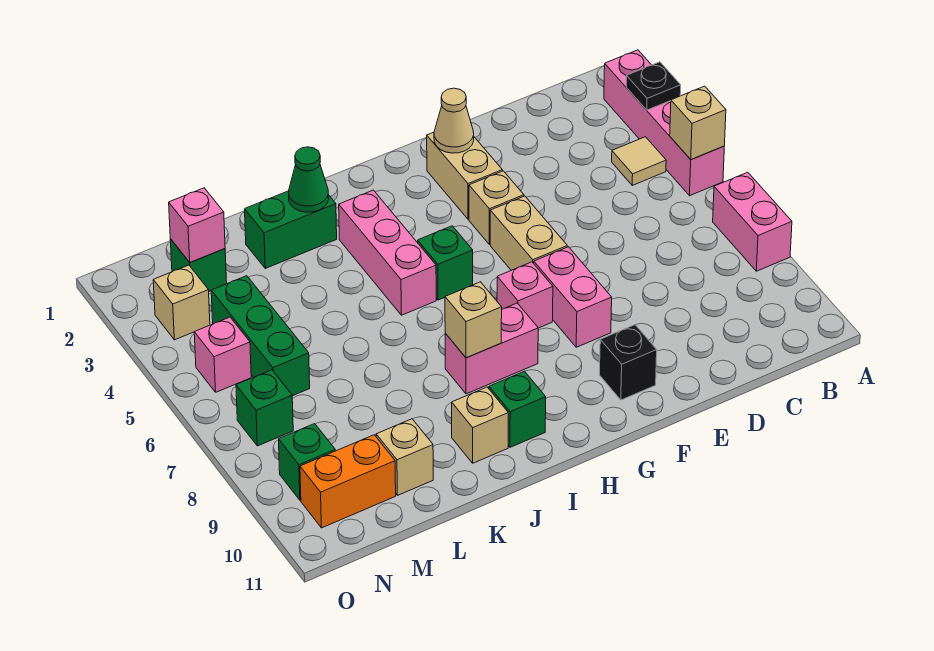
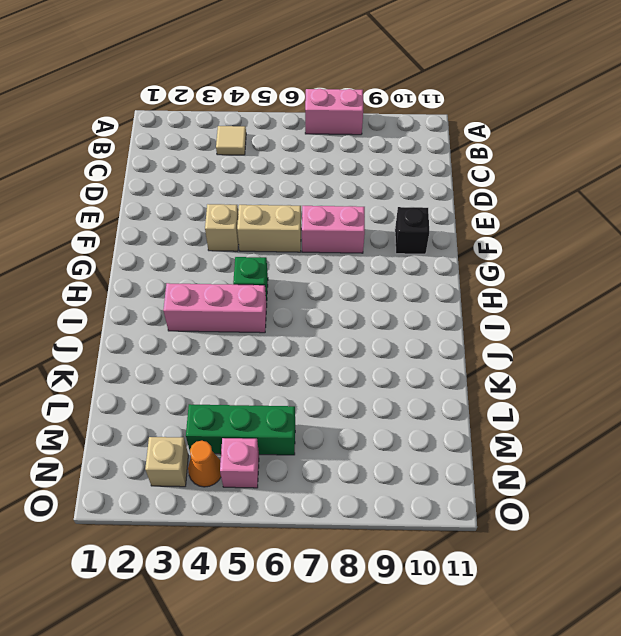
orange 1x1 cone [188,441,221,487] -> none
none -> pink 1x4 brick [604,50,724,196]
none -> tan 1x2 brick [427,132,502,219]
none -> pink 1x1 brick [497,262,553,328]

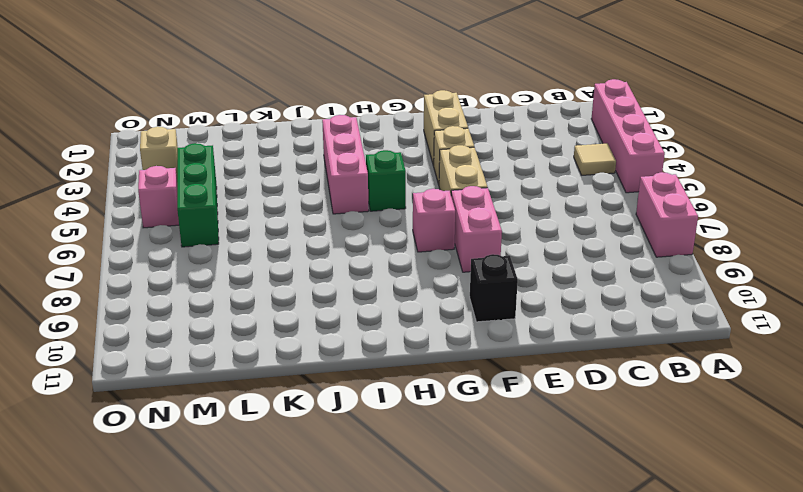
none -> pink 1x2 brick [445,303,538,394]
none -> green 1x1 brick [489,371,546,447]
none -> green 1x2 brick [245,191,337,268]

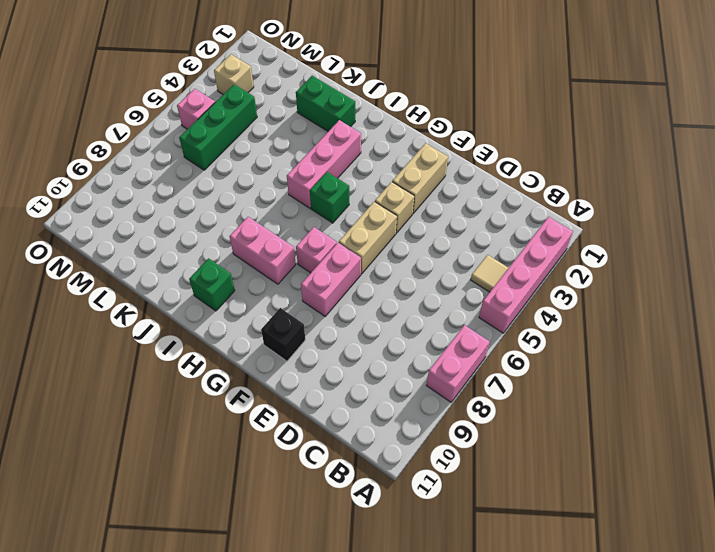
none -> tan 1x1 brick [452,387,508,463]
none -> tan 1x1 brick [376,419,433,495]
none -> green 1x1 brick [170,239,227,291]

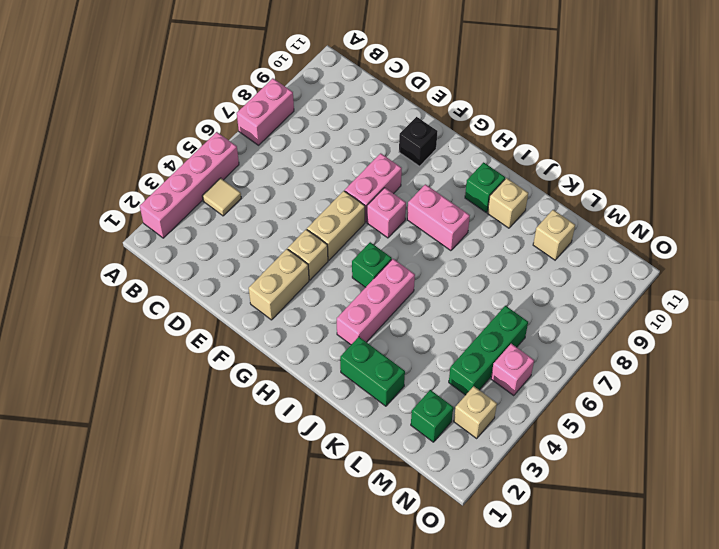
none -> orange 1x2 brick [300,435,396,528]
none -> green 1x1 brick [236,370,293,446]
none -> green 1x1 brick [279,424,335,500]

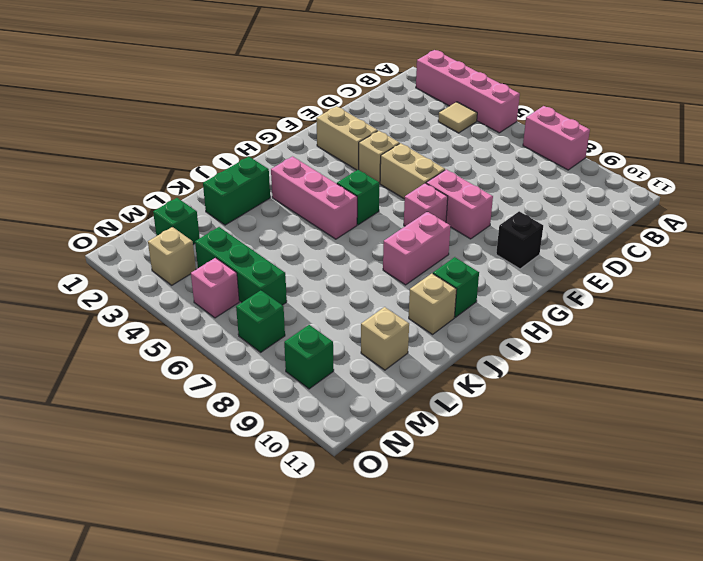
none -> orange 1x2 brick [300,435,396,528]
none -> black 1x1 plate [626,62,681,110]
none -> tan 1x1 brick [670,86,726,160]

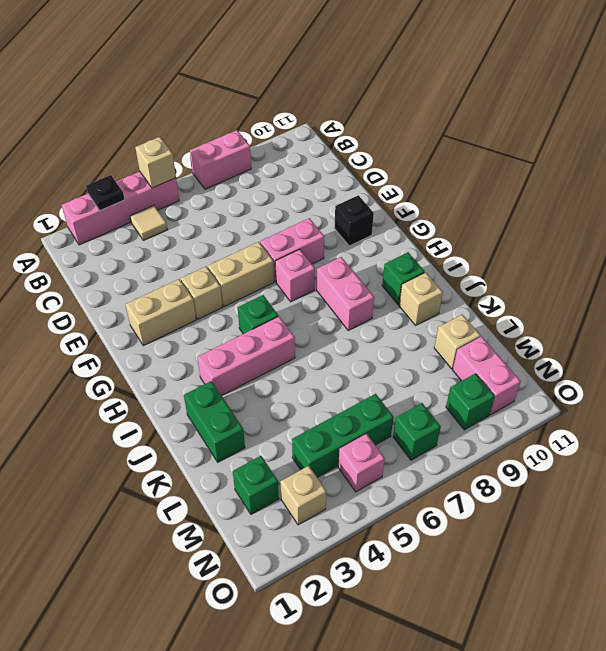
pink 1x2 brick [453,337,521,415] -> orange 1x2 brick [300,435,396,528]
none -> tan 1x1 cone [434,88,474,153]
none -> tan 1x1 brick [445,282,502,358]
none -> green 1x1 cone [289,147,329,212]

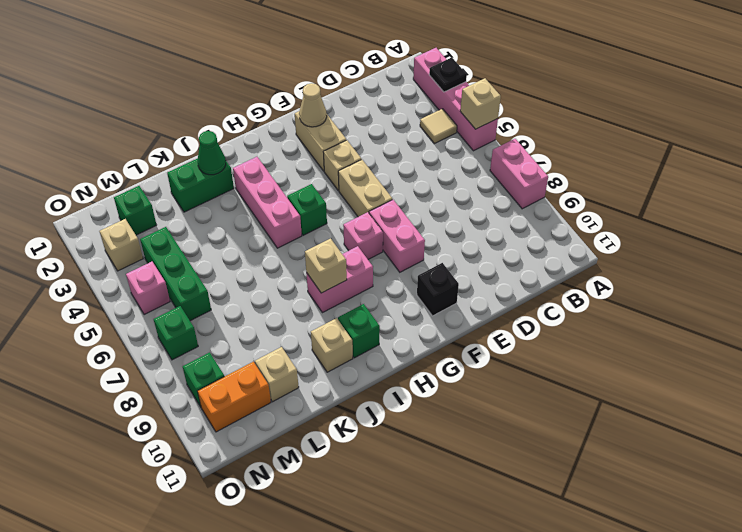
none -> pink 1x1 brick [169,188,225,262]

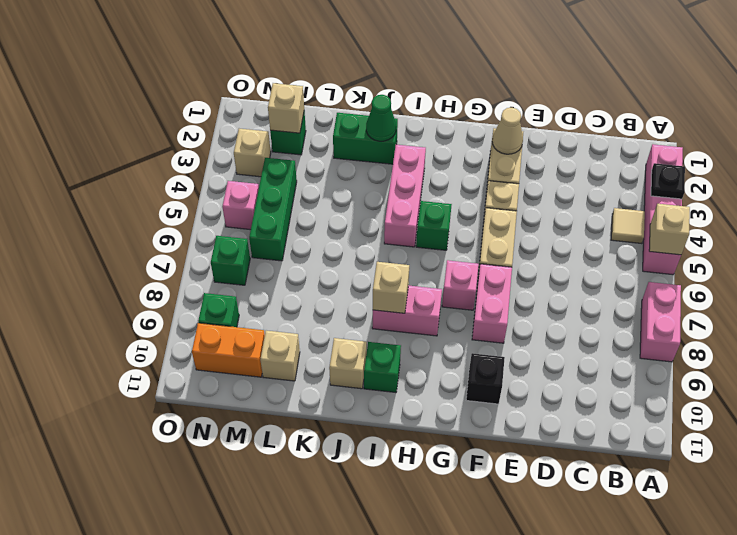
tan 1x1 brick [268,83,304,133] -> pink 1x1 brick [169,188,225,262]

